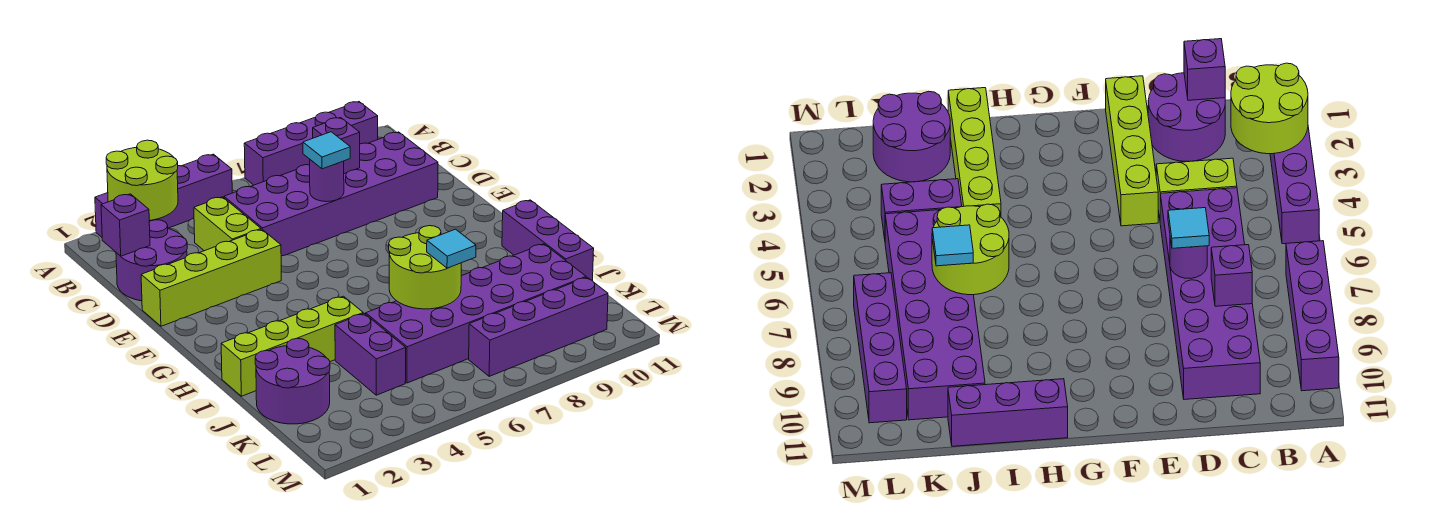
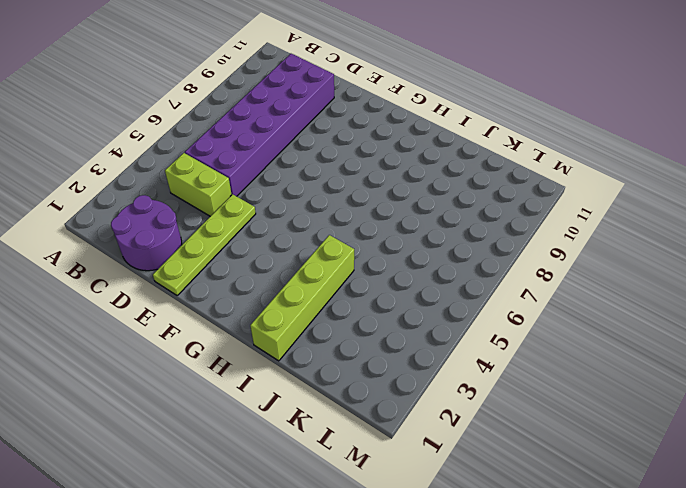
lime 1x4 plate [153,194,256,296] -> lime 1x4 brick [141,229,281,326]
none -> purple 1x4 brick [95,154,232,237]
none -> purple 1x4 brick [244,102,378,185]
none -> purple 1x3 brick [502,200,594,281]

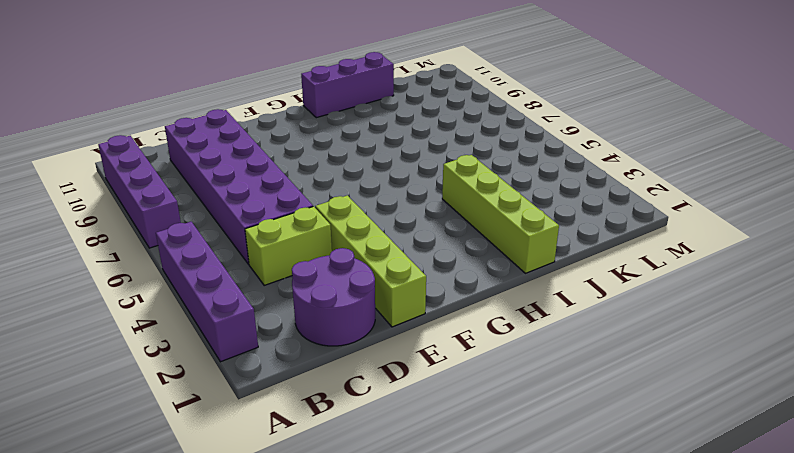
none -> purple 2x2 round brick [255,338,330,424]
none -> purple 1x2 brick [335,314,406,395]
none -> purple 2x6 brick [366,244,586,383]

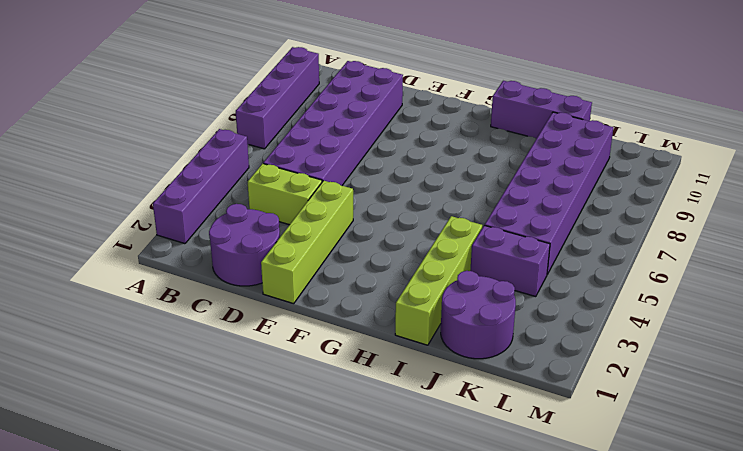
none -> purple 1x4 brick [469,277,608,376]
none -> lime 2x2 round brick [106,140,178,220]
none -> purple 1x1 brick [101,194,150,256]

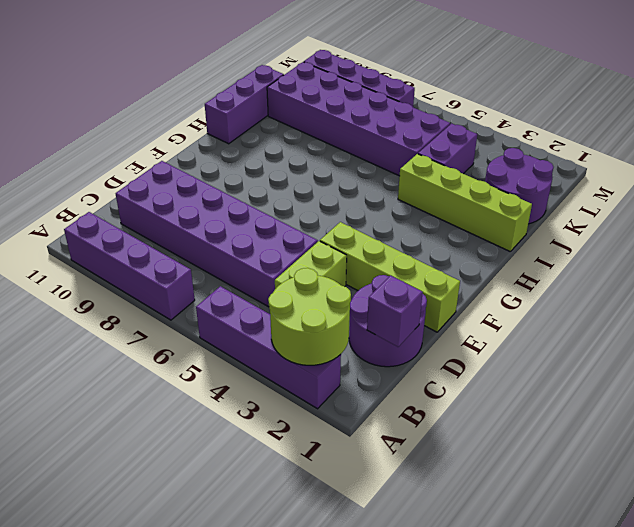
none -> purple 1x1 brick [313,118,360,174]
none -> purple 1x1 round brick [310,160,344,202]
none -> lime 2x2 round brick [389,226,461,309]

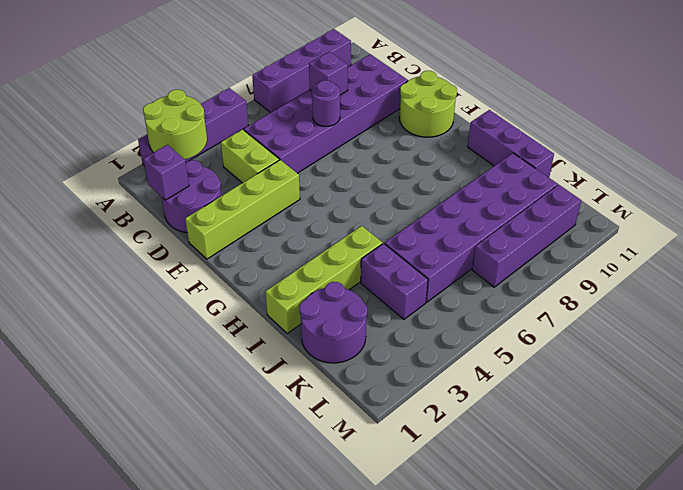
lime 2x2 round brick [399,71,457,137] -> lime 2x2 round brick moved to [389,226,461,309]
none -> cyan 1x1 tile [303,132,350,169]
none -> cyan 1x1 tile [427,229,476,268]

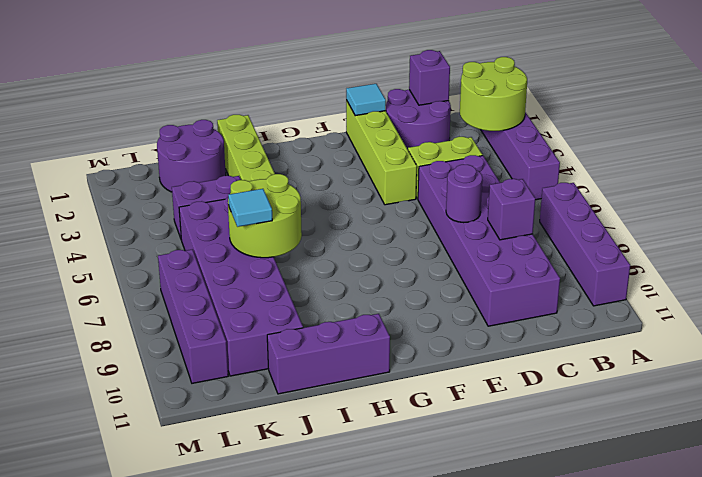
cyan 1x1 tile [346,84,386,116] -> cyan 1x1 tile moved to [303,132,350,169]

